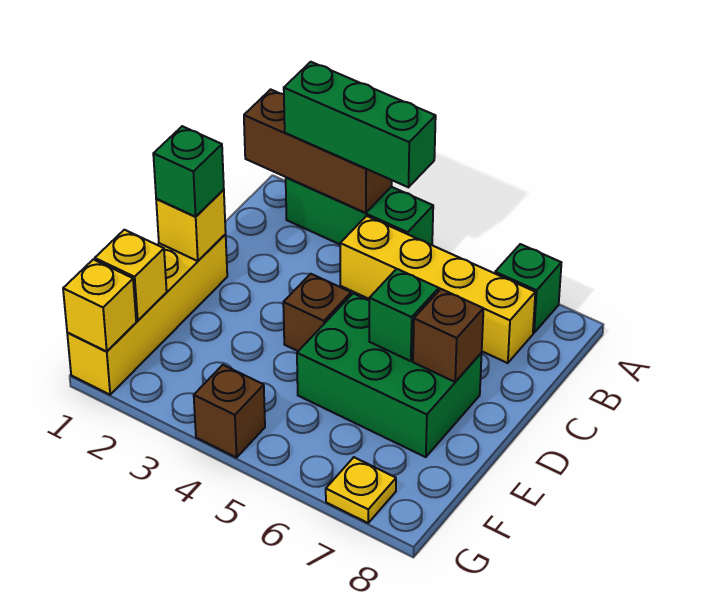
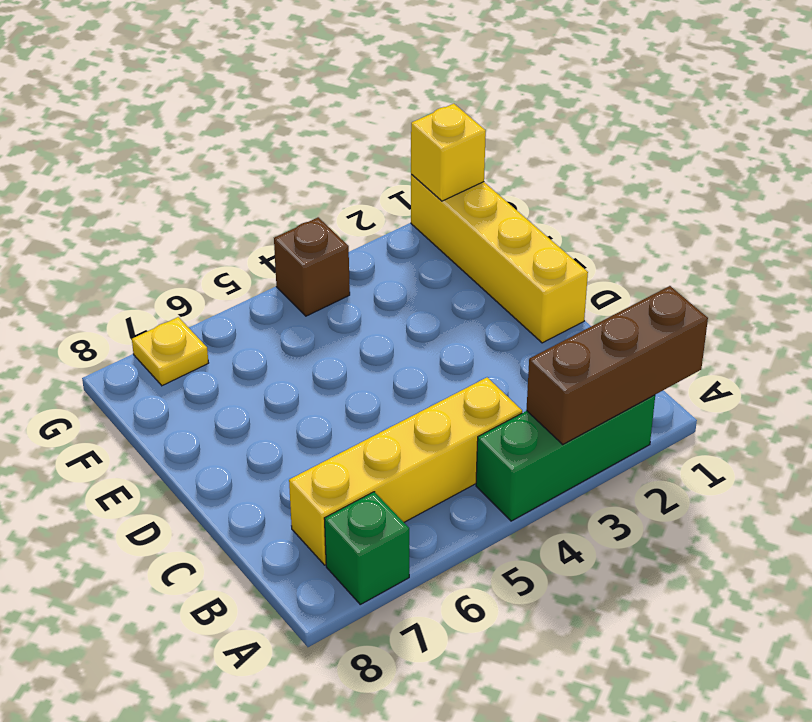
none -> brown 1x1 brick [283,274,351,351]
none -> green 2x3 brick [297,293,482,457]
none -> yellow 1x1 brick [156,190,226,261]

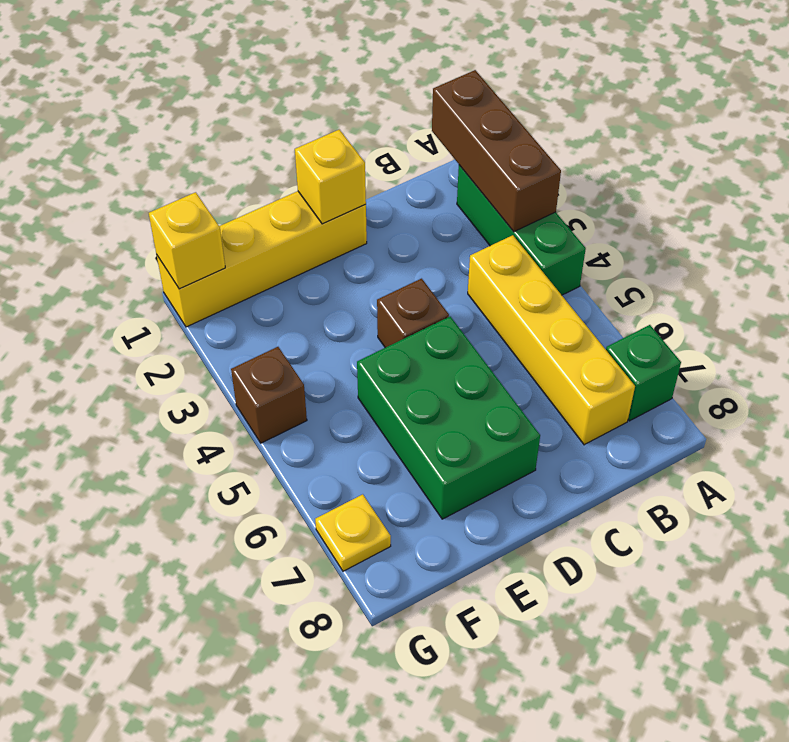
none -> green 1x1 brick [369,269,439,361]
none -> brown 1x1 brick [413,289,484,382]
none -> yellow 1x1 brick [95,230,167,321]

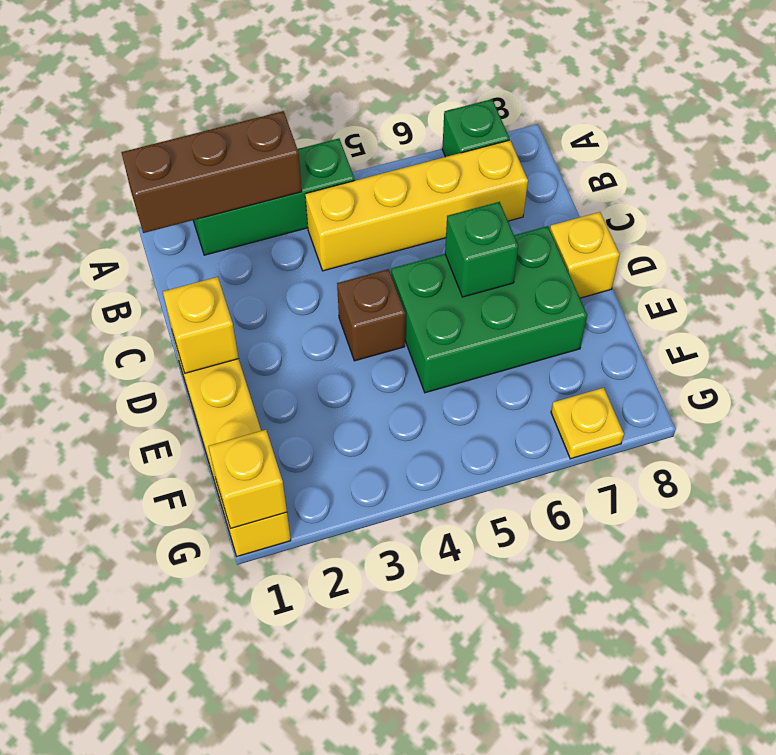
yellow 1x1 brick [550,212,620,298] -> yellow 1x1 brick moved to [95,230,167,321]
none -> brown 1x1 brick [194,365,265,458]
none -> brown 1x1 brick [413,289,484,382]
none -> green 1x3 brick [284,62,436,187]

